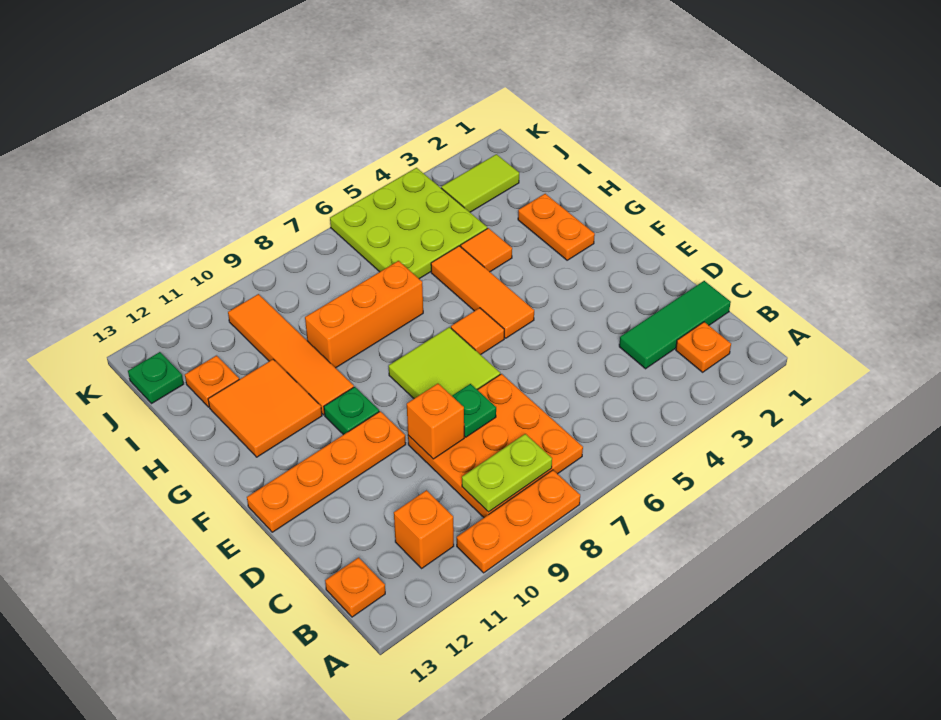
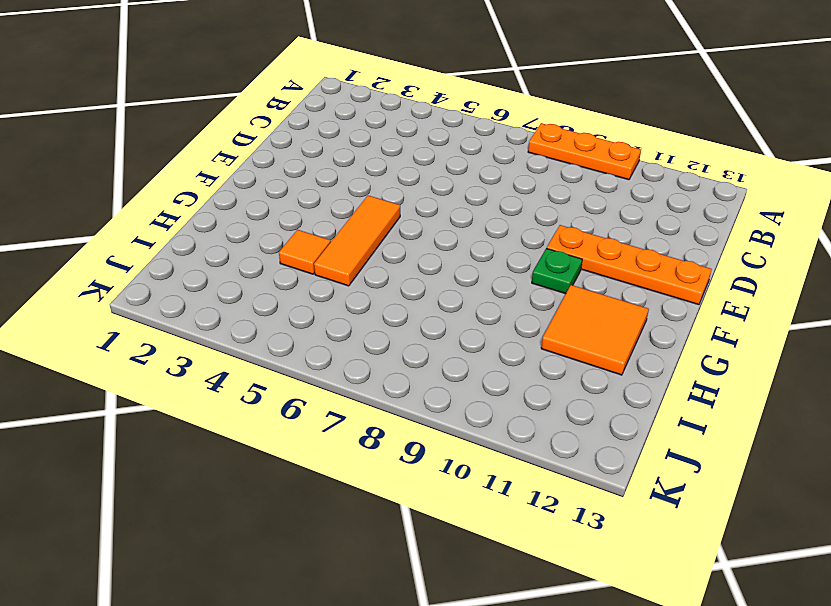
none -> orange 1x1 plate [676,322,731,372]
none -> orange 3x3 plate [408,374,583,517]
none -> orange 1x1 brick [394,490,454,568]

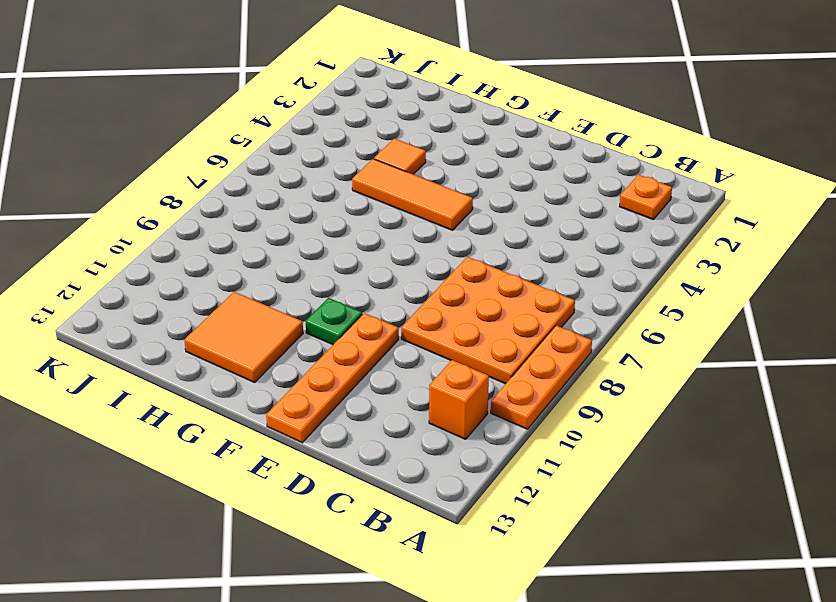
none -> orange 1x1 plate [325,558,385,617]
none -> green 1x3 tile [619,281,731,369]
none -> lime 2x2 tile [389,327,500,398]

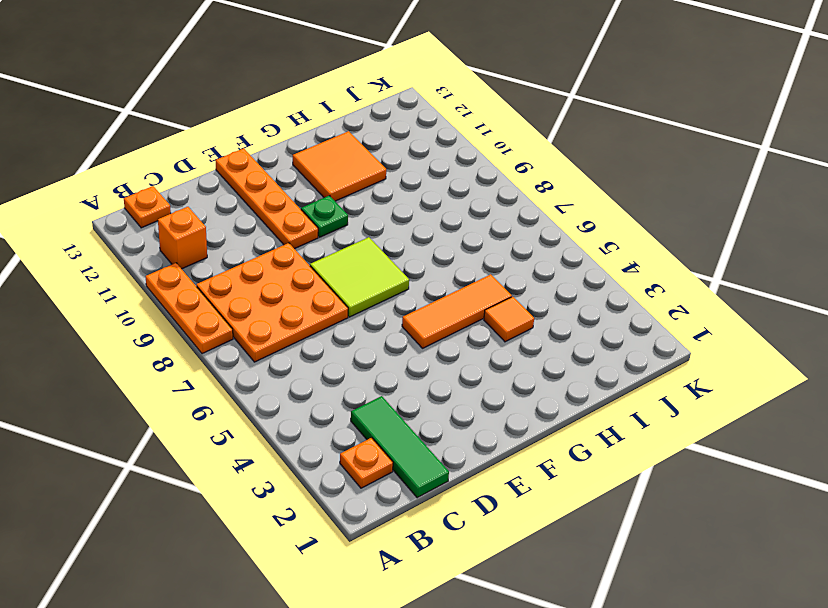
none -> orange 1x1 tile [451,308,504,355]
none -> orange 1x2 plate [518,194,595,260]
none -> orange 1x4 tile [228,294,354,415]

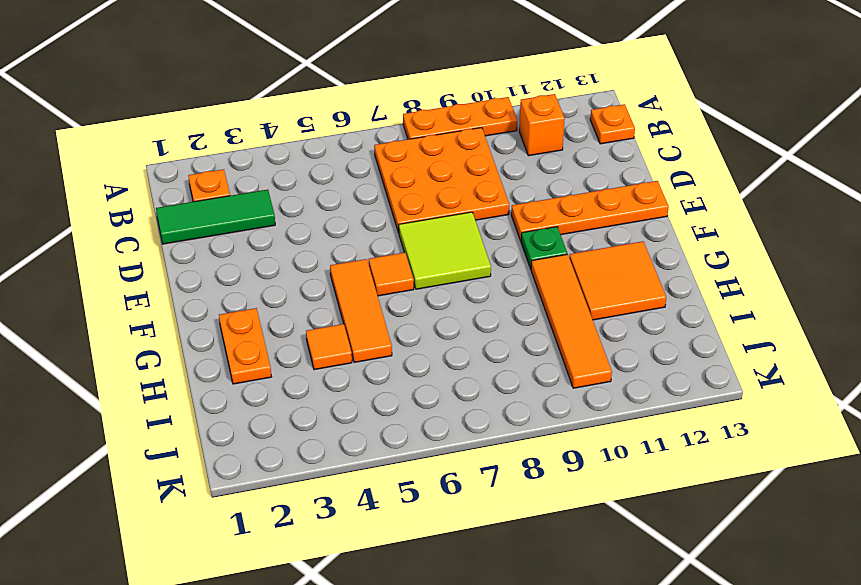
none -> orange 1x3 brick [305,261,423,368]
none -> lime 3x3 plate [330,168,487,279]
none -> orange 1x1 plate [185,356,239,407]

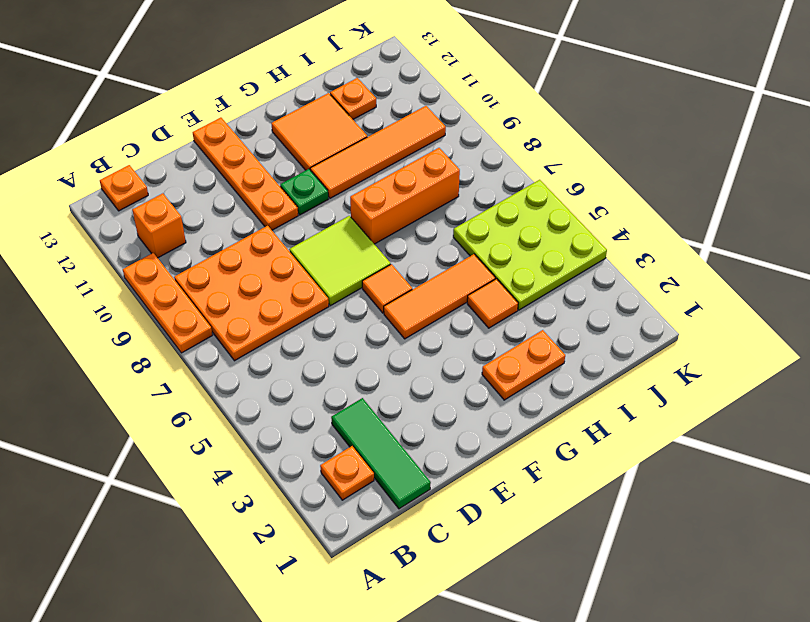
orange 1x3 brick [350,148,460,244] -> orange 1x3 brick turned to [305,261,423,368]
none -> lime 1x2 tile [441,154,519,212]
none -> green 1x1 plate [128,352,184,404]
none -> lime 1x2 plate [462,434,552,512]

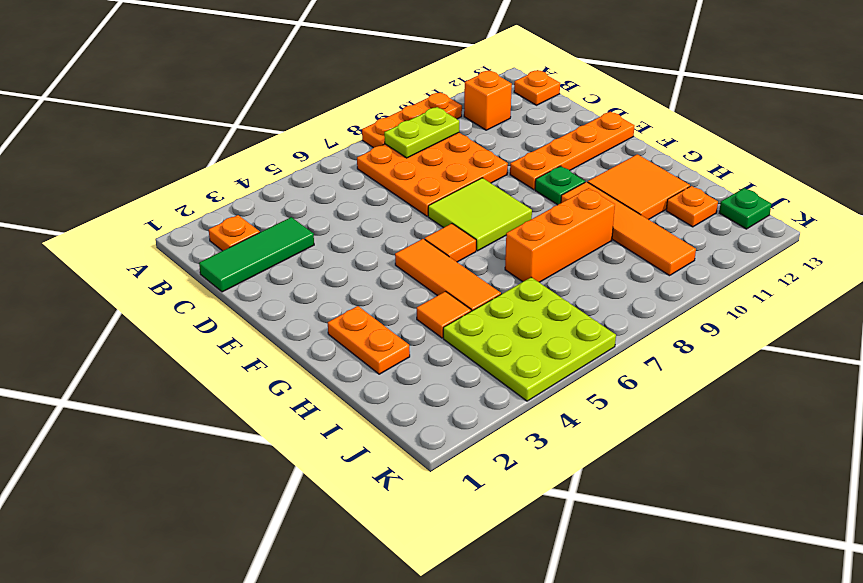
none -> lime 1x2 tile [441,154,519,212]
none -> green 1x1 plate [452,384,496,437]
none -> orange 1x1 brick [407,384,464,459]

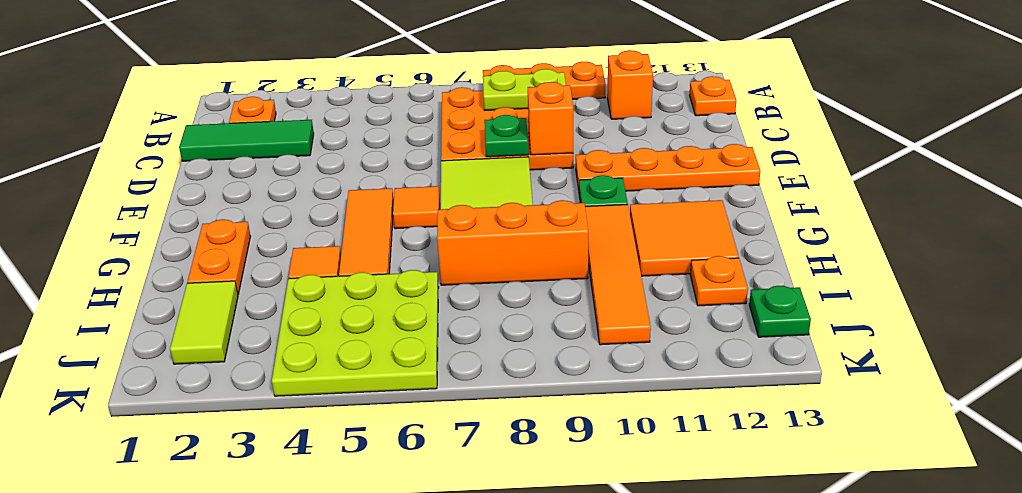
lime 1x2 tile [170,281,238,364] -> lime 1x2 tile turned to [441,154,519,212]

